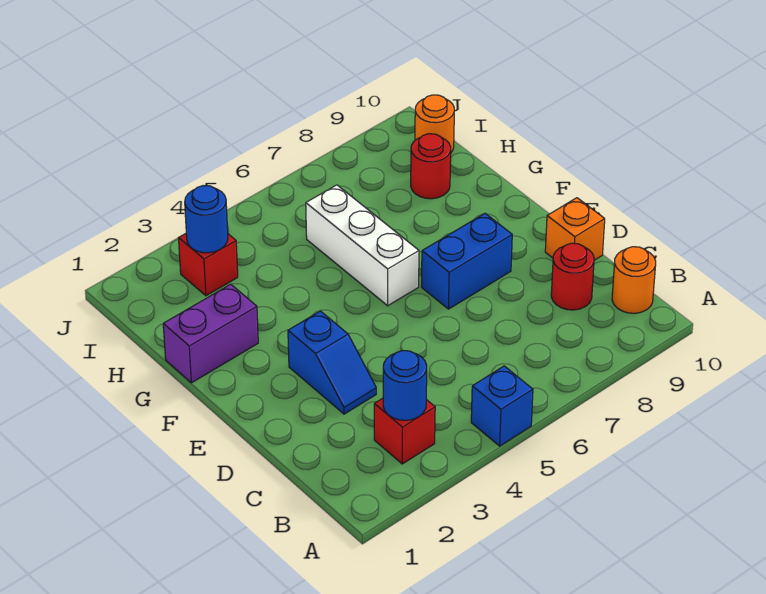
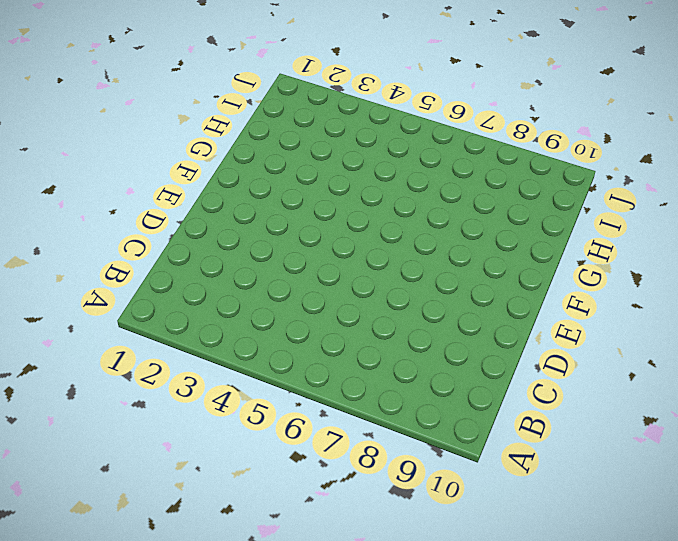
none -> blue 1x1 brick [471,366,533,446]
none -> red 1x1 brick [374,398,435,464]
none -> orange 1x1 round brick [612,247,656,313]

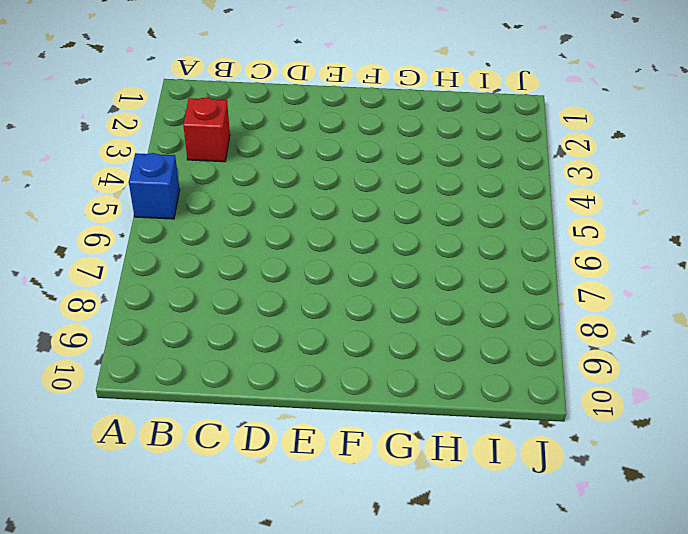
none -> orange 1x1 round brick [612,247,656,313]
none -> red 1x1 round brick [551,243,594,310]
none -> blue 1x2 slope [288,311,376,414]

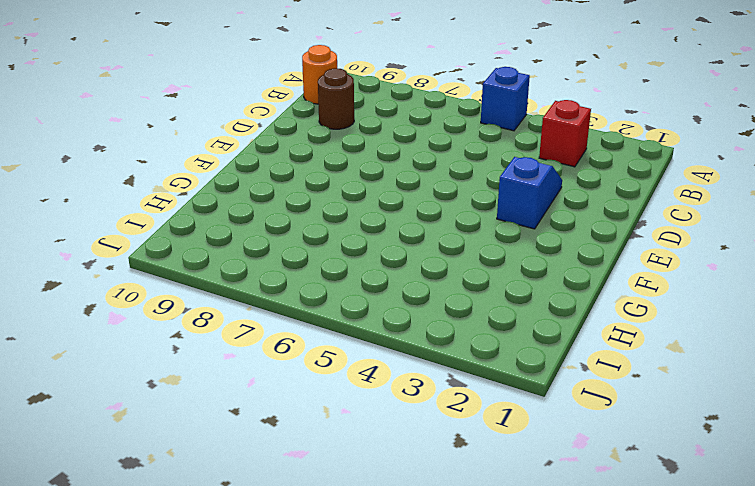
brown 1x1 round brick [318,68,354,129] -> red 1x1 round brick [551,243,594,310]
none -> orange 1x1 brick [545,198,605,260]
none -> blue 1x2 brick [422,214,512,309]
none -> white 1x3 brick [306,185,419,306]

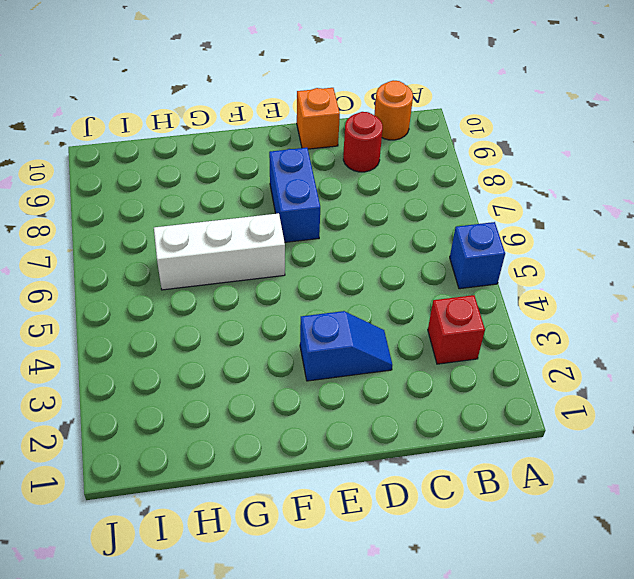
none -> purple 1x2 brick [163,284,258,383]
none -> red 1x1 round brick [411,134,451,199]
none -> red 1x1 brick [179,234,238,296]

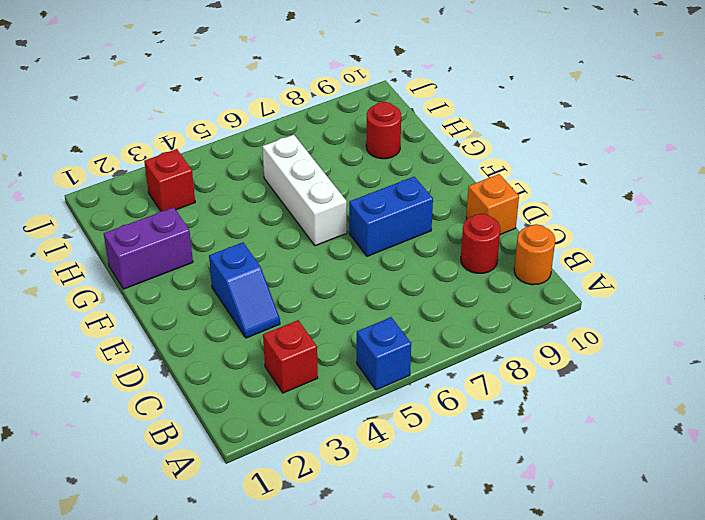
none -> orange 1x1 round brick [415,95,454,152]
none -> blue 1x1 round brick [383,351,427,420]
none -> blue 1x1 round brick [185,186,228,253]

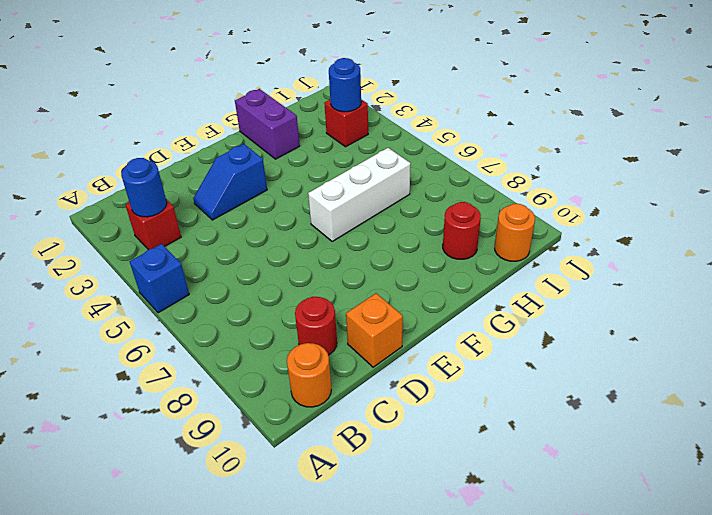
none -> blue 1x2 brick [422,214,512,309]

